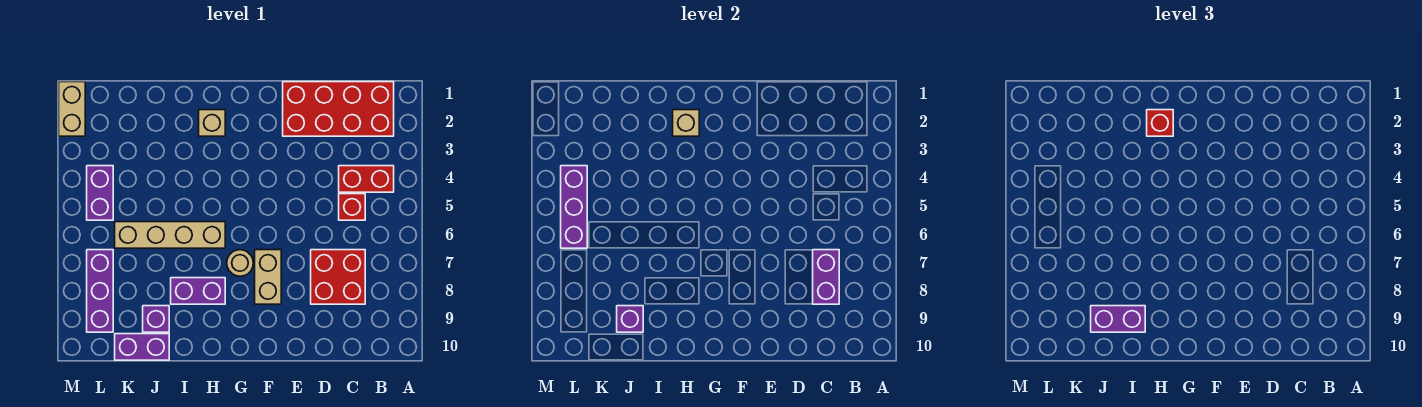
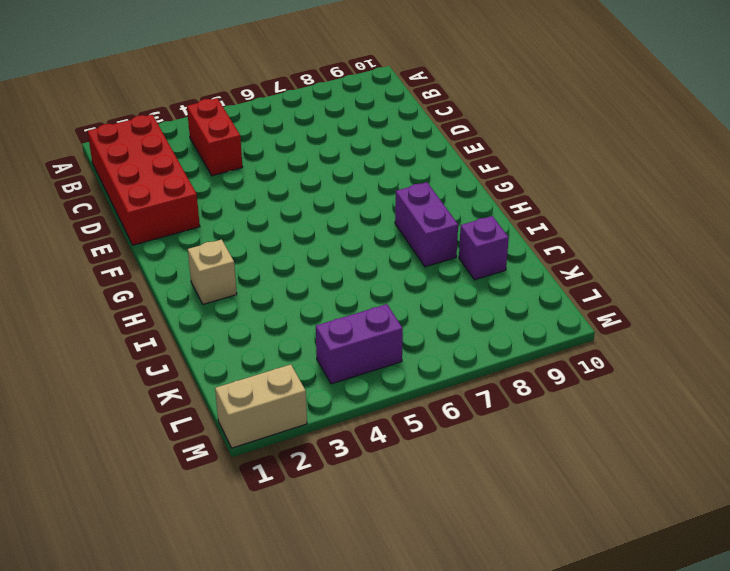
none -> red 1x1 brick [339,194,365,220]
none -> red 2x2 brick [311,250,365,304]
none -> tan 1x2 brick [255,250,281,304]

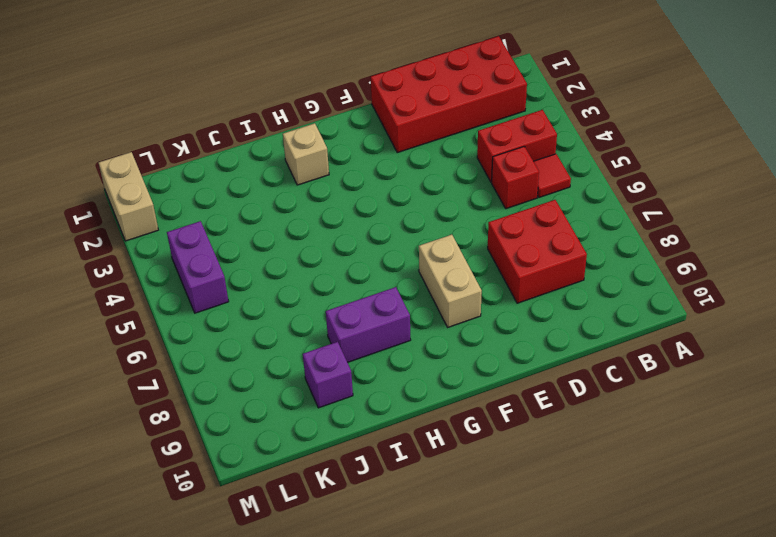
red 1x1 tile [533,154,571,197] -> none
none -> tan 1x1 round brick [227,250,253,276]
none -> tan 1x4 brick [115,222,225,248]
none -> purple 1x2 brick [115,334,169,360]

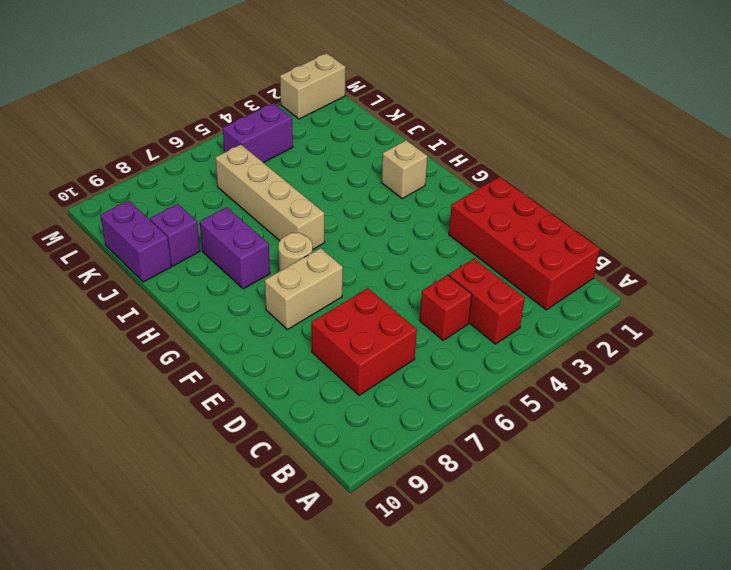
none -> purple 1x3 brick [87,250,113,332]
none -> purple 1x2 brick [813,250,839,304]
none -> tan 1x1 brick [673,110,699,136]

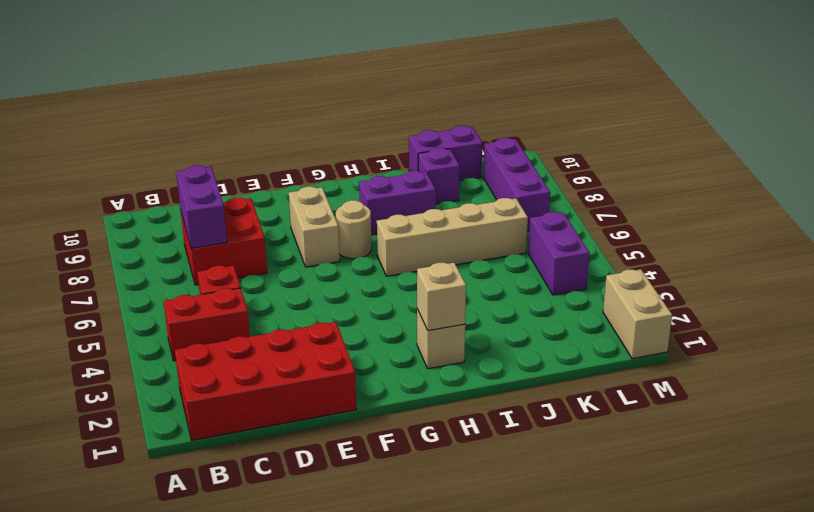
none -> purple 1x1 brick [617,306,643,332]
none -> purple 1x3 brick [561,166,587,248]
none -> red 1x1 brick [1147,110,1173,136]

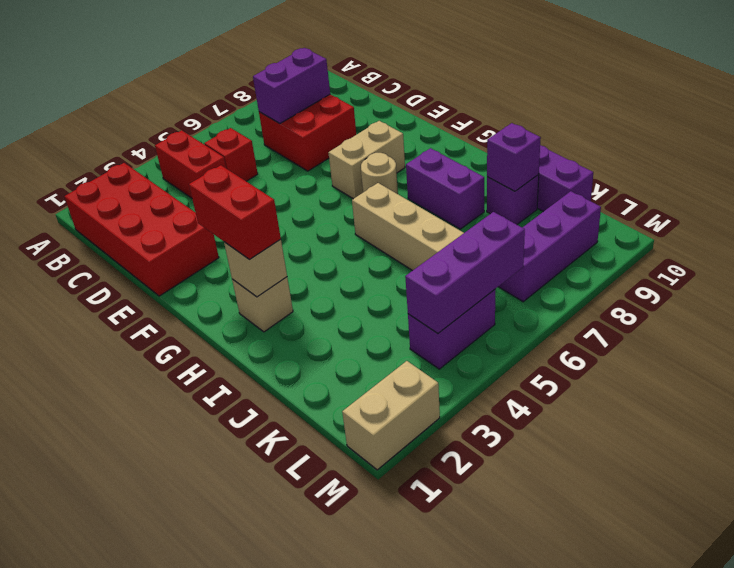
red 1x2 brick [189,165,281,259] -> red 1x1 brick [1147,110,1173,136]
none -> purple 1x2 brick [1091,306,1145,332]

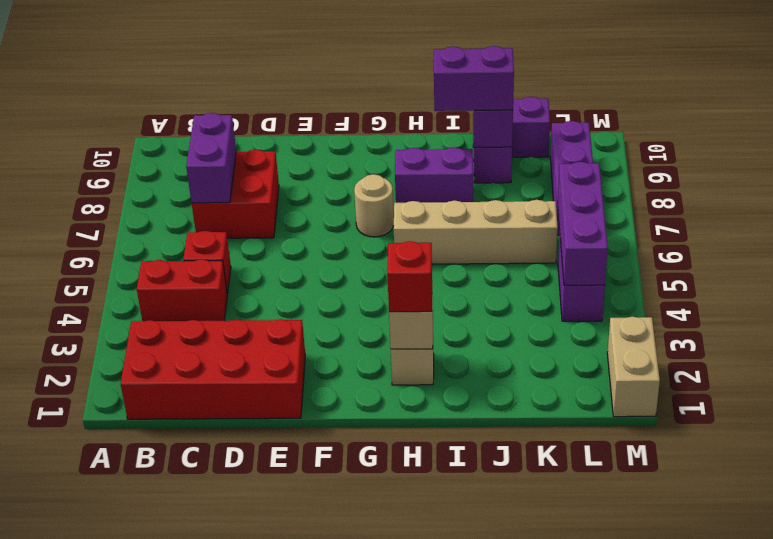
none -> tan 1x2 brick [255,250,281,304]

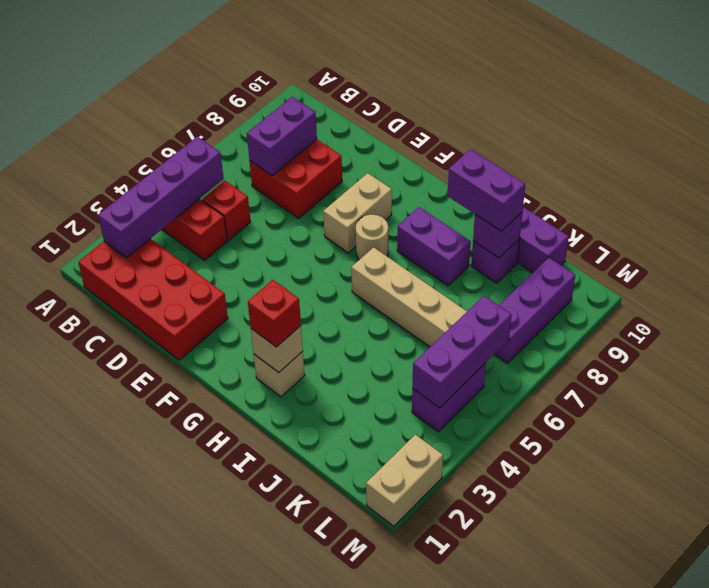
purple 1x4 brick [98,137,224,258] -> none

